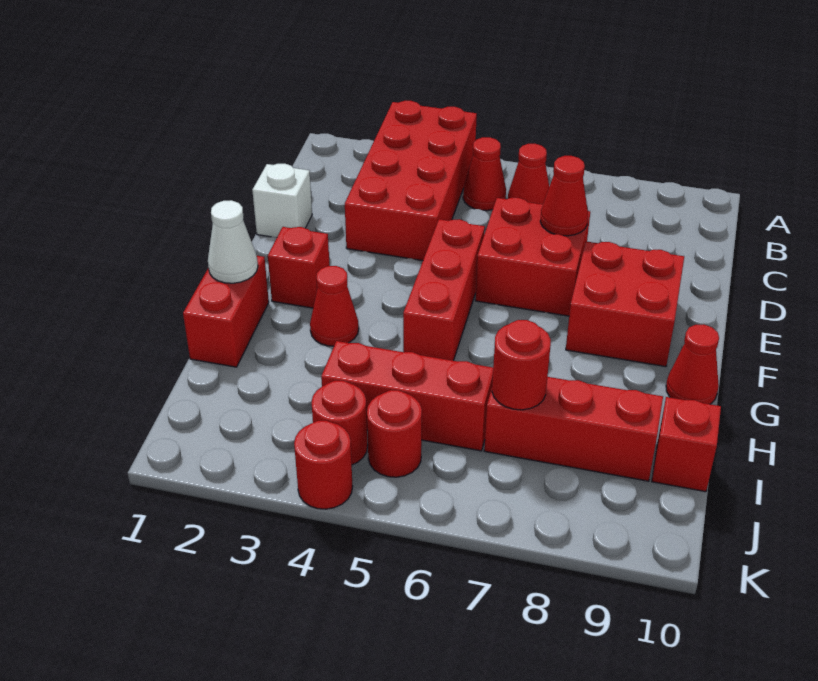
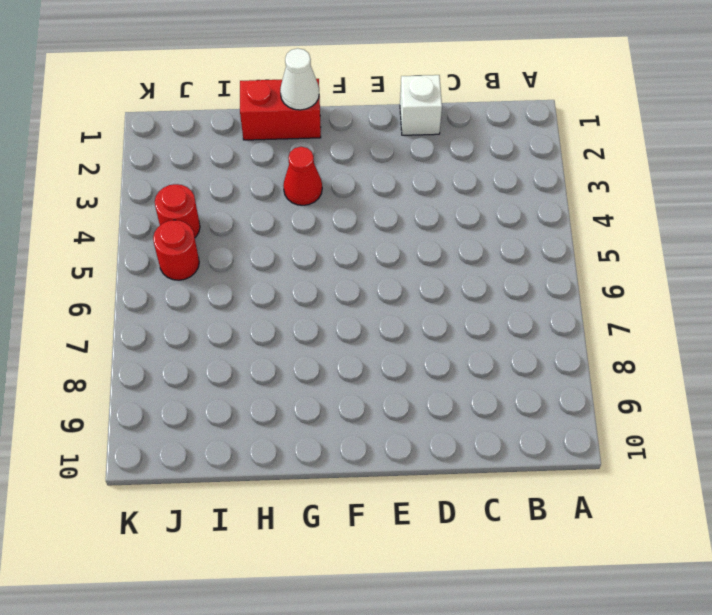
none -> red 2x4 brick [345,101,477,261]
none -> red 1x1 cone [463,137,506,211]
none -> red 1x1 cone [508,144,549,204]

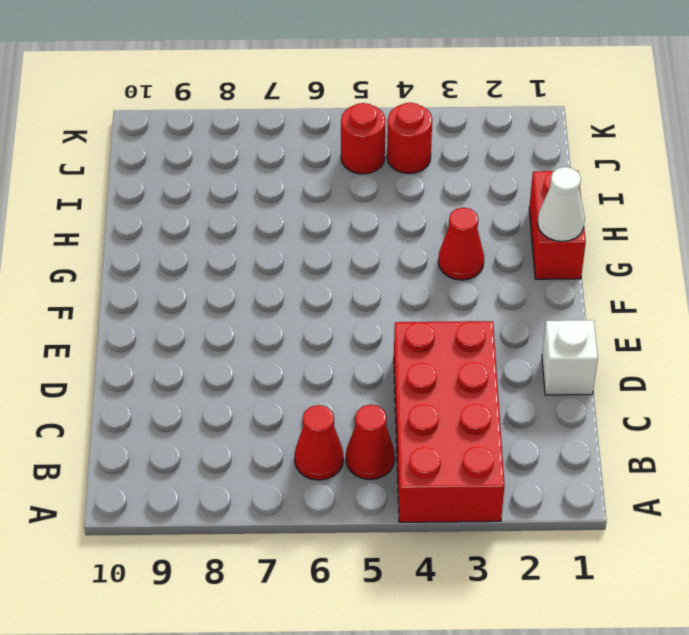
none -> red 2x2 brick [475,198,590,316]
none -> red 1x3 brick [403,219,485,361]
none -> red 2x2 brick [566,242,684,367]

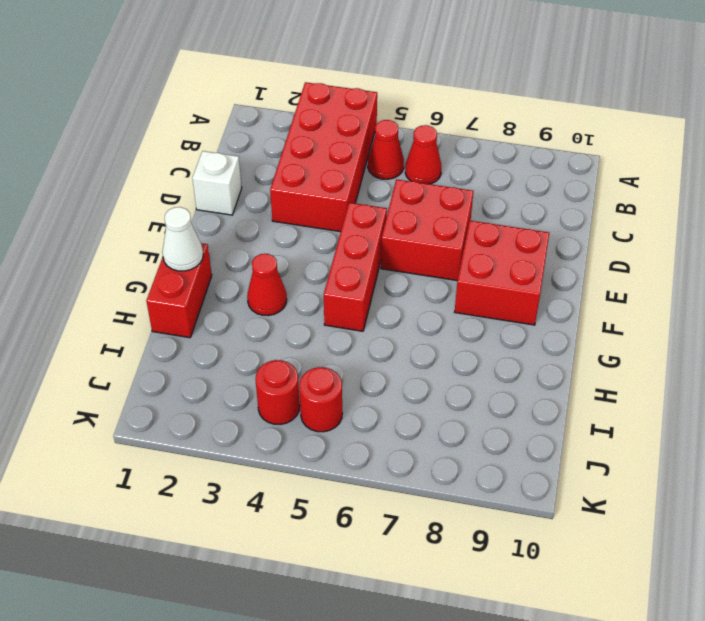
none -> red 1x1 brick [268,227,330,308]
none -> red 1x1 cone [666,324,719,404]
none -> red 1x3 brick [321,341,493,451]

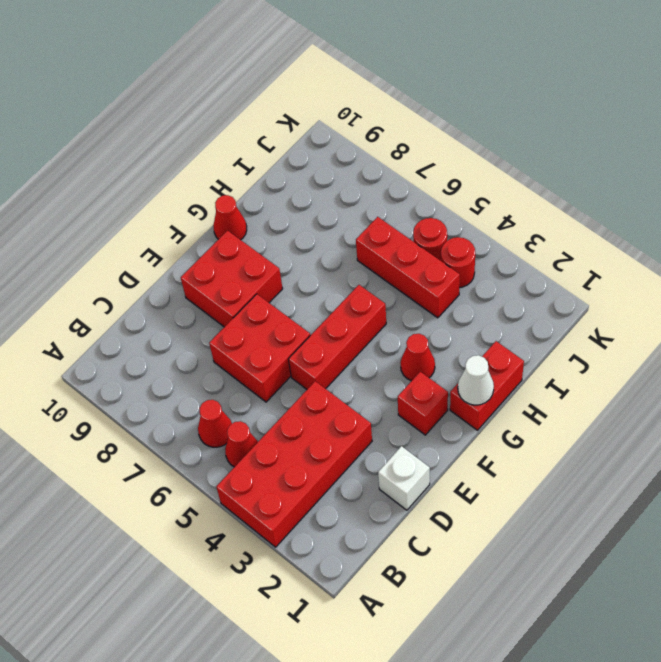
none -> red 1x3 brick [484,377,663,481]
none -> red 1x1 brick [652,397,721,492]
none -> red 1x1 round brick [294,421,353,509]

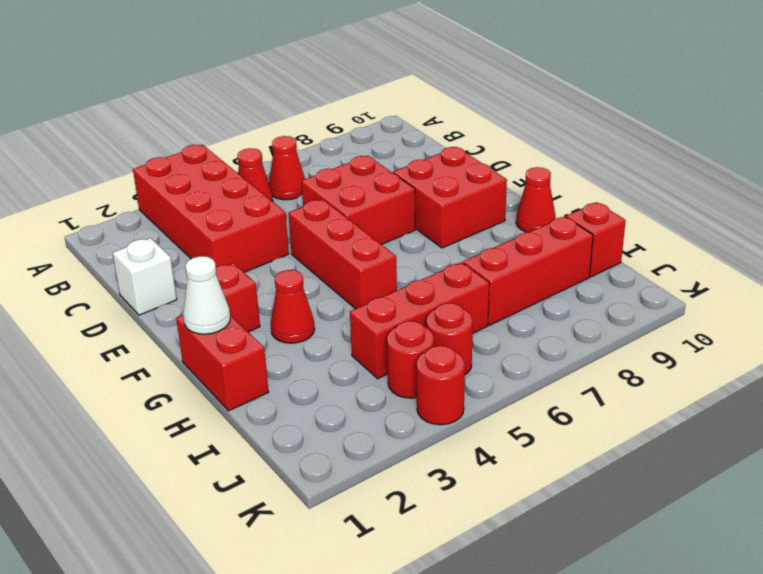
none -> red 1x1 cone [540,156,588,236]
none -> red 1x1 round brick [492,320,551,410]

